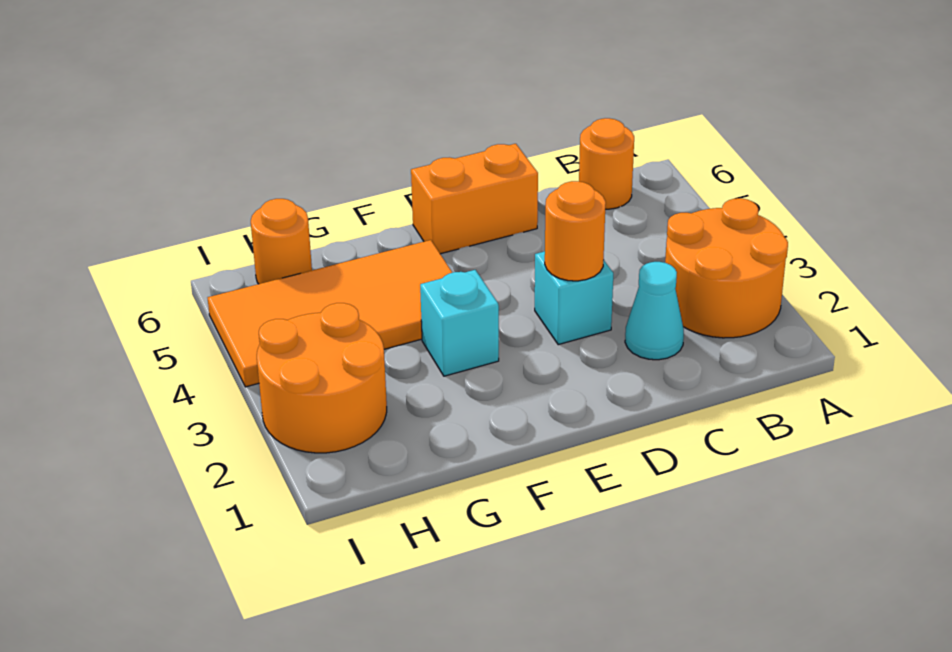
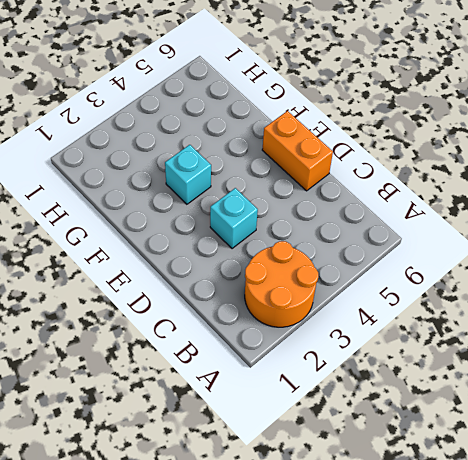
none -> orange 1x1 round brick [579,118,634,209]
none -> cyan 1x1 cone [625,262,684,360]

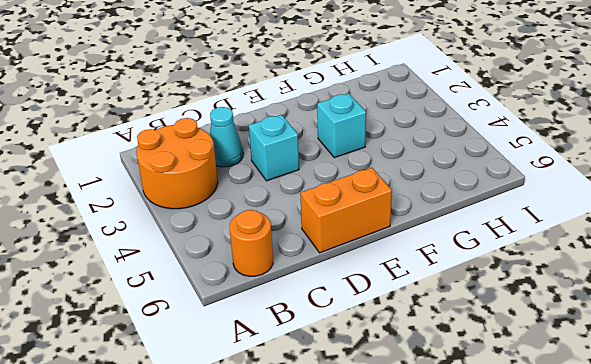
none -> orange 2x4 tile [208,240,452,387]
none -> orange 2x2 round brick [257,303,387,453]

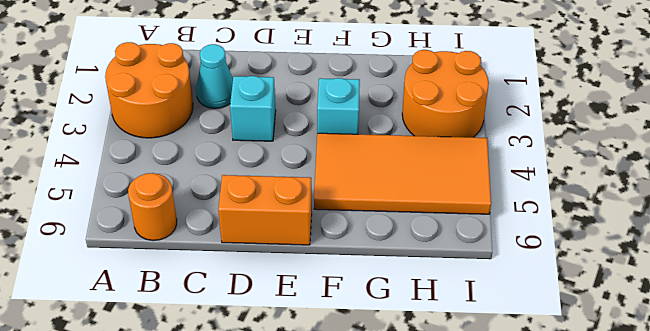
none -> orange 1x1 round brick [251,199,312,284]
none -> orange 1x1 round brick [545,181,606,281]

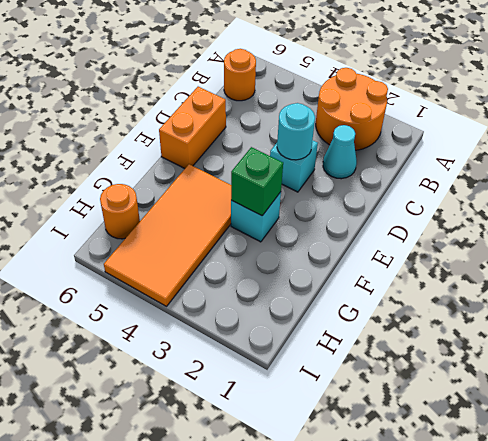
cyan 1x1 round brick [277,103,315,160] -> orange 1x1 round brick [545,181,606,281]
green 1x1 brick [231,147,283,216] -> none
none -> orange 2x2 round brick [257,303,387,453]

